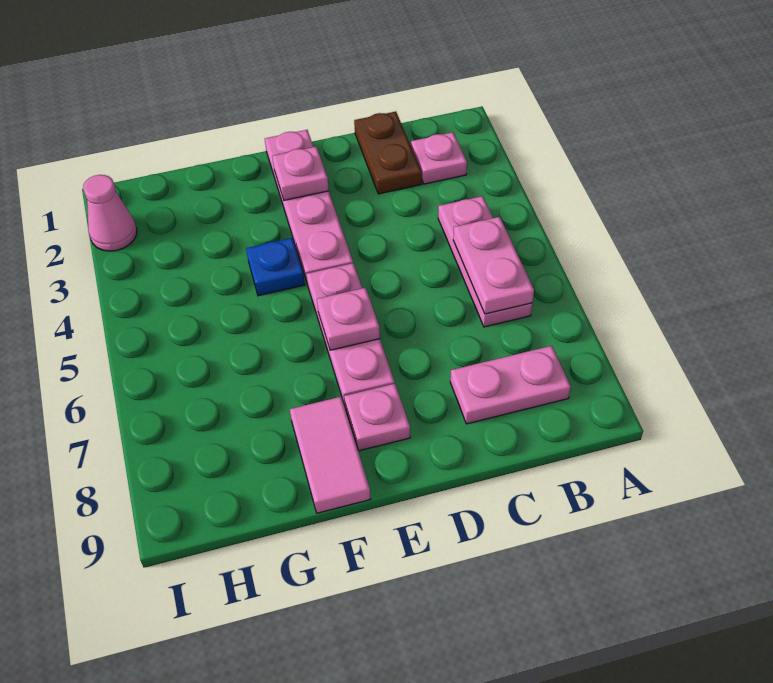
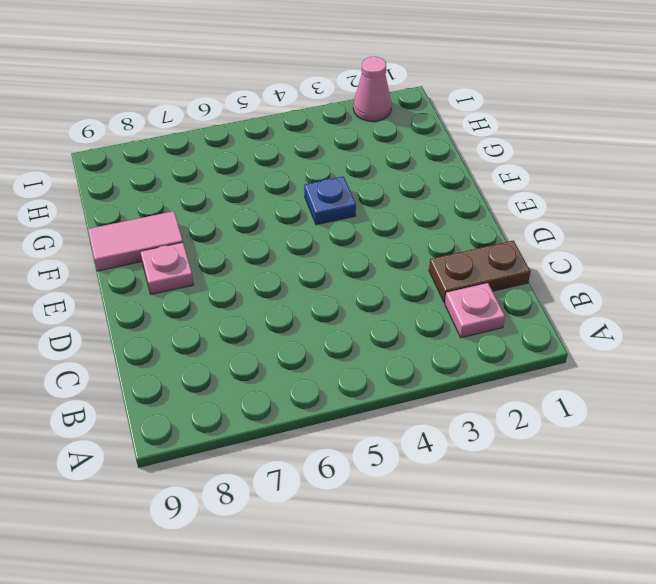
none -> pink 1x3 plate [438,196,532,327]
none -> pink 1x2 plate [450,346,571,424]
none -> pink 1x4 plate [265,130,353,282]

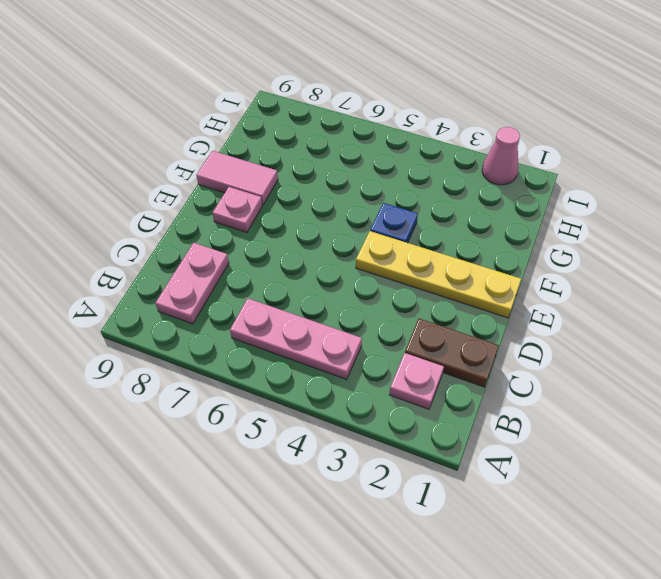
yellow 1x4 plate [356,231,521,318] -> pink 1x4 plate [265,130,353,282]
none -> pink 1x3 plate [306,263,395,405]
none -> pink 1x2 plate [453,217,534,314]
none -> pink 1x1 plate [272,147,329,200]

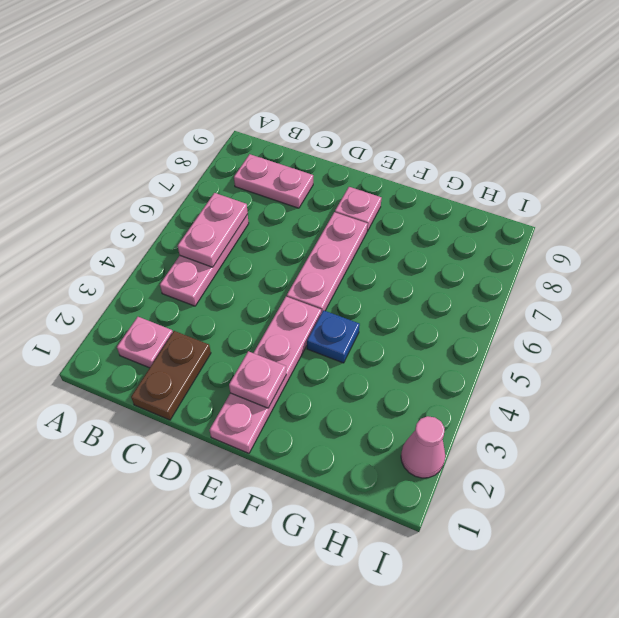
none -> pink 1x2 tile [290,397,370,513]
none -> pink 1x1 plate [317,288,380,350]

